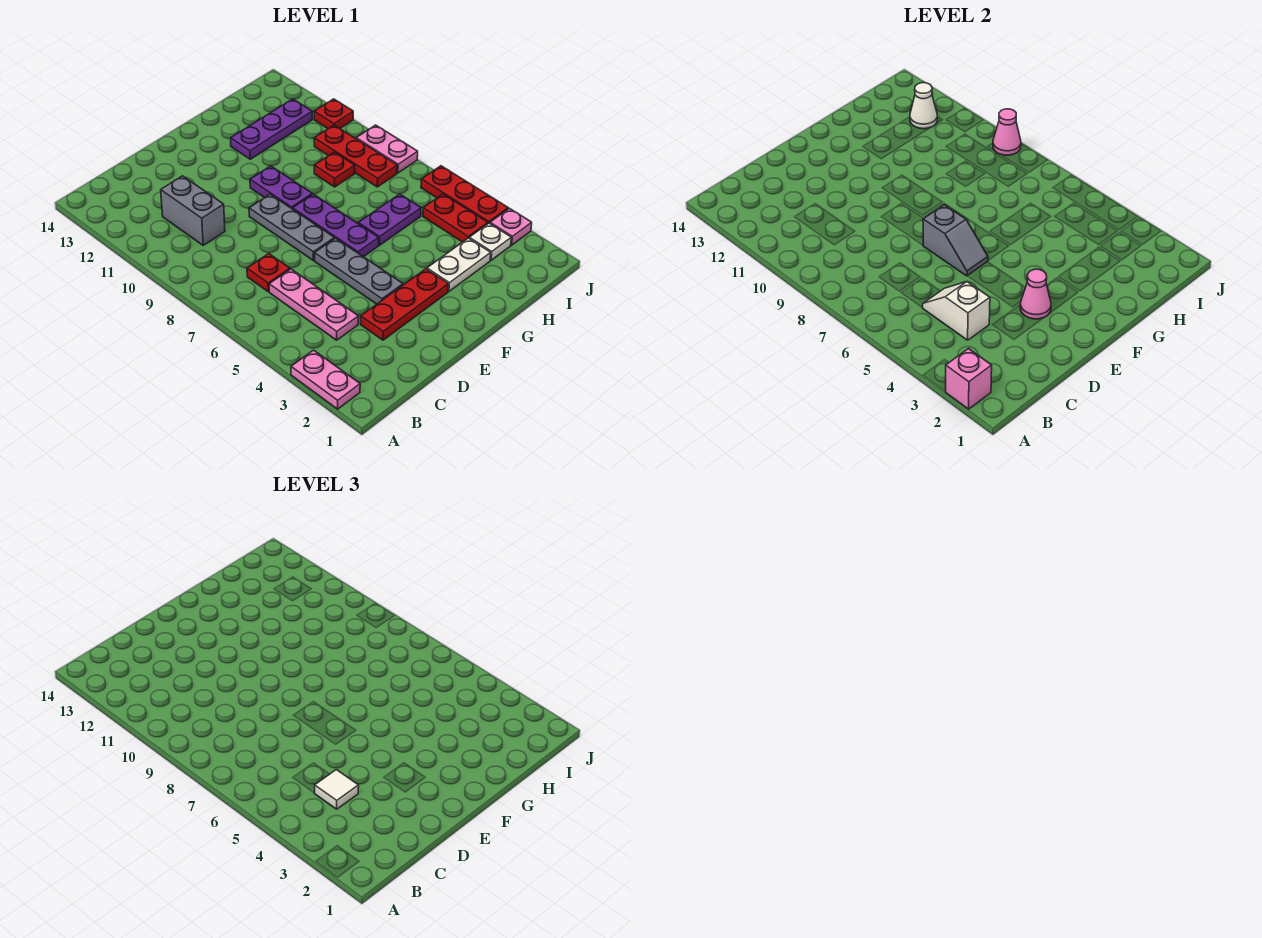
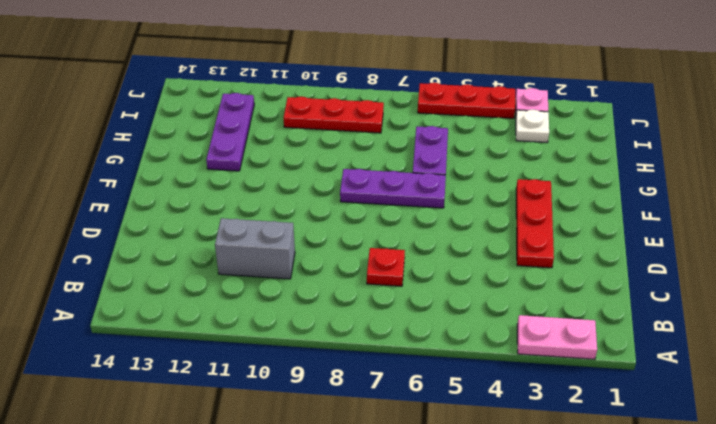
none -> pink 1x3 plate [269,269,359,340]
none -> grey 1x3 plate [315,238,403,304]
none -> grey 1x3 plate [249,194,334,260]

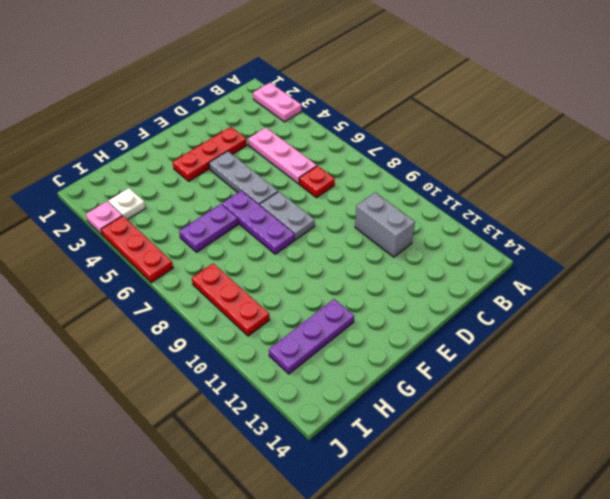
grey 1x2 plate [260,192,315,240] -> grey 1x3 plate [249,194,334,260]
none -> purple 1x2 plate [250,166,312,209]
none -> white 1x2 plate [427,238,491,291]
none -> red 1x1 plate [314,152,355,187]

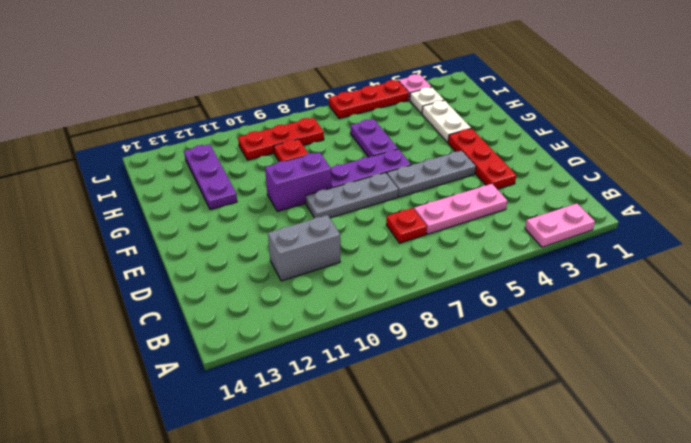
purple 1x2 brick [265,152,331,211] -> purple 1x2 plate [250,166,312,209]
none -> red 1x2 plate [423,194,488,242]
none -> pink 1x2 plate [356,125,418,173]
none -> red 1x1 plate [314,99,353,129]

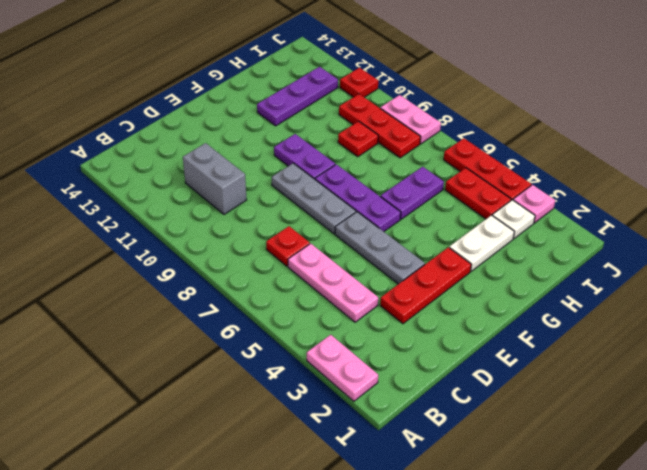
none -> pink 1x1 brick [946,349,992,409]
none -> white 1x2 slope [923,282,990,340]
none -> pink 1x1 cone [1020,269,1051,319]

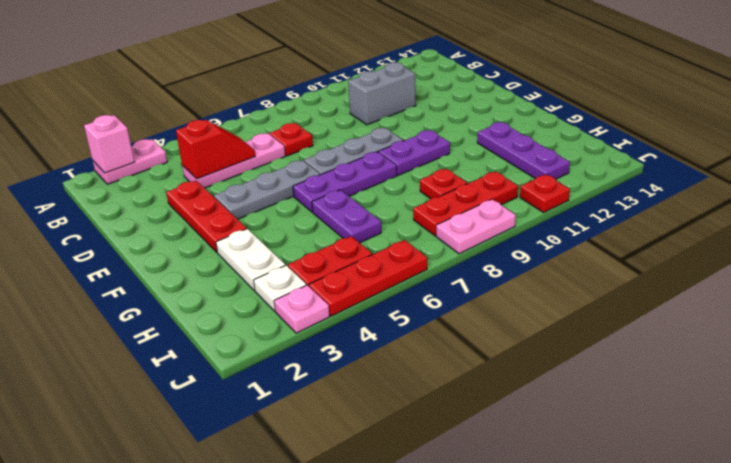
red 1x2 slope [176,120,255,179] -> white 1x2 slope [923,282,990,340]
none -> pink 1x1 cone [1020,269,1051,319]
none -> grey 1x2 slope [923,205,988,276]
none -> white 1x1 cone [910,83,937,129]

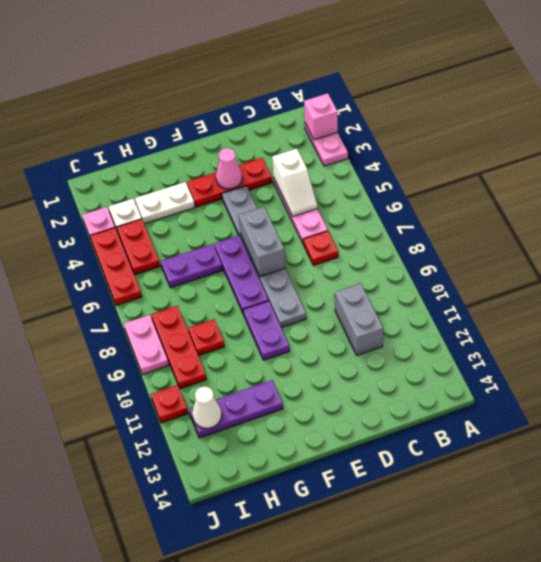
grey 1x2 brick [239,207,285,277] -> grey 1x2 slope [923,205,988,276]
none -> pink 1x1 cone [993,109,1021,155]
none -> white 1x1 tile [315,770,359,809]

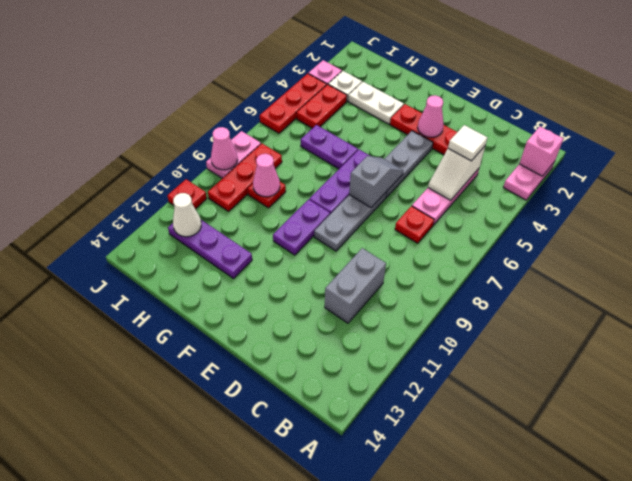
pink 1x1 cone [253,154,280,197] -> none

